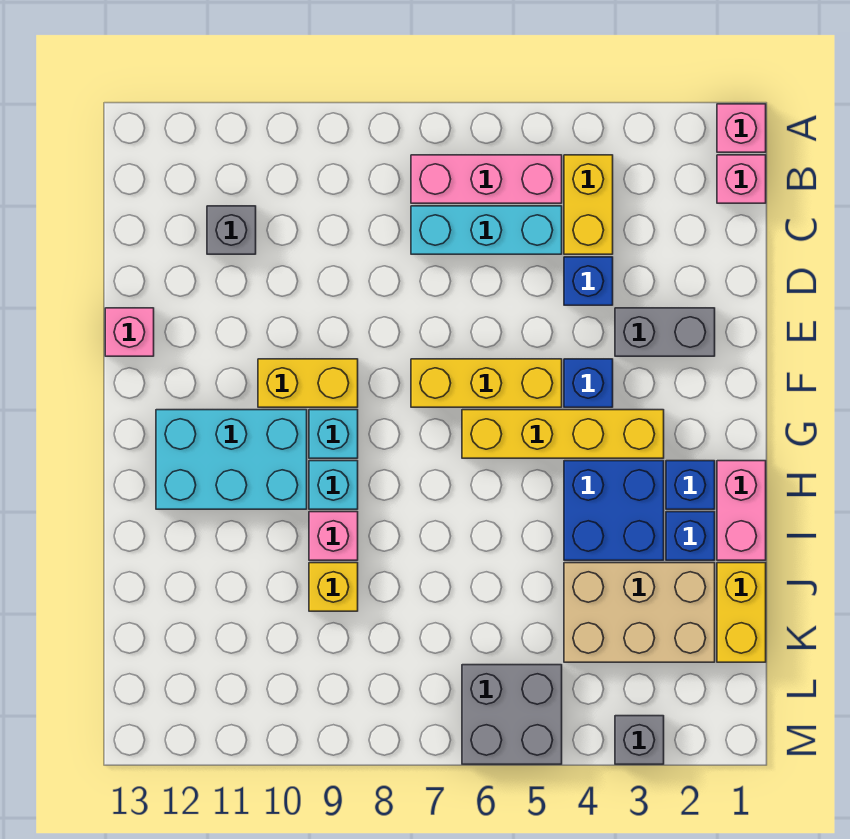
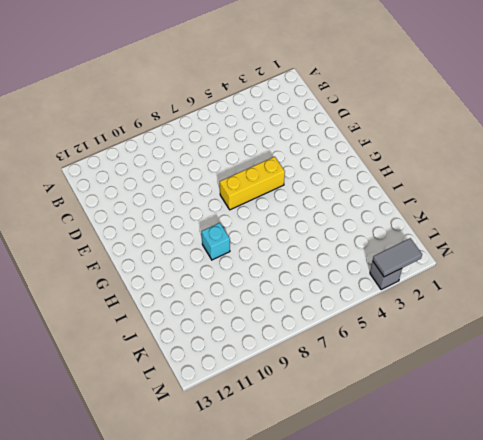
grey 1x2 tile [373,238,422,277] -> none
none -> pink 1x1 brick [717,104,766,152]
none -> pink 1x1 brick [717,155,766,203]
none -> yellow 1x2 brick [564,155,613,254]

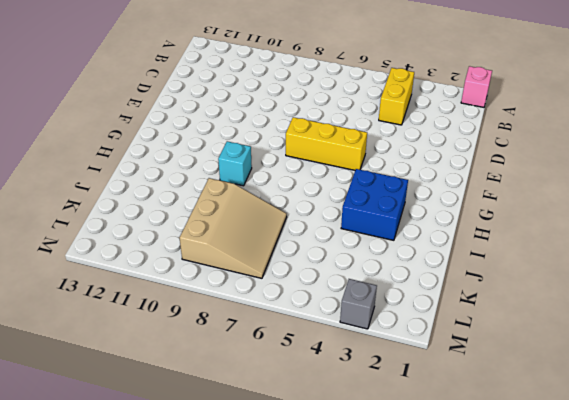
tan 3x3 slope [180,178,287,278] -> yellow 1x1 brick [309,563,358,611]
none -> pink 1x1 brick [717,155,766,203]
none -> pink 1x3 brick [411,155,562,203]
none -> cyan 1x3 brick [411,206,562,254]

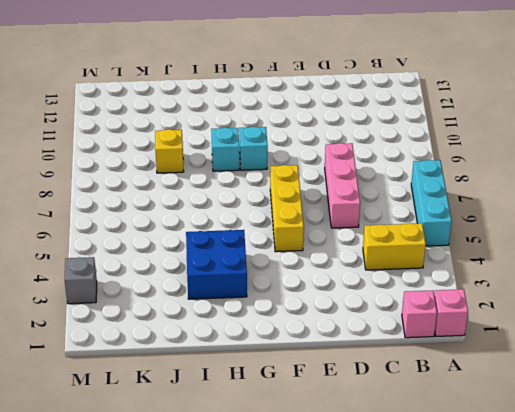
cyan 1x3 brick [411,160,452,246] -> cyan 1x3 brick moved to [411,206,562,254]
pink 1x3 brick [325,143,360,228] -> pink 1x3 brick moved to [411,155,562,203]
none -> grey 1x1 brick [207,206,256,254]
none -> blue 1x1 brick [564,257,613,305]
none -> grey 1x2 brick [615,308,715,356]

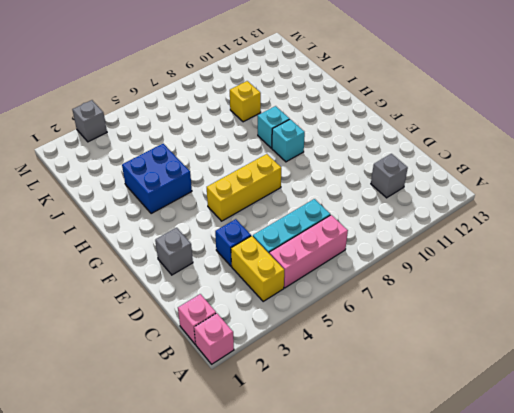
grey 1x1 brick [155,228,193,275] -> grey 1x2 brick [615,308,715,356]
none -> pink 1x1 brick [105,308,154,356]
none -> blue 1x1 brick [564,359,613,407]
none -> yellow 1x2 brick [258,359,358,407]

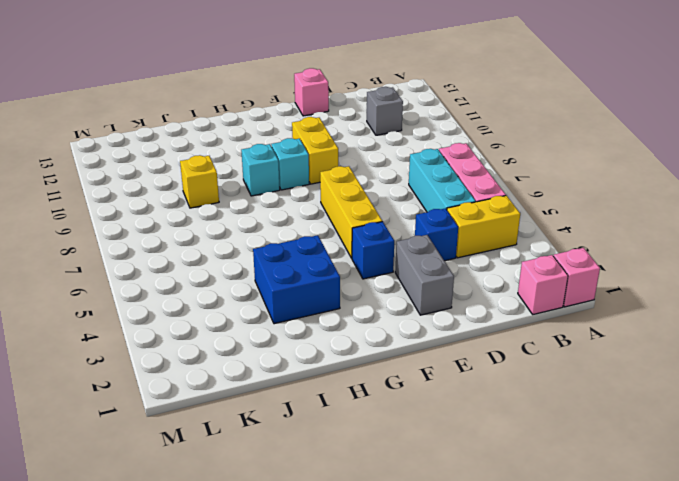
none -> yellow 1x4 brick [462,410,664,458]
none -> cyan 2x3 brick [156,410,307,509]
none -> pink 1x2 brick [717,461,766,560]

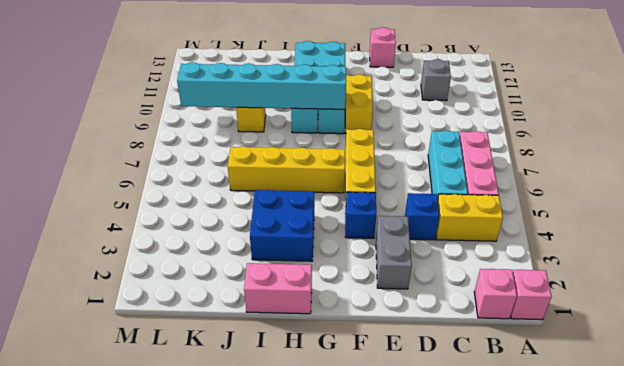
yellow 1x4 brick [228,146,345,193] -> yellow 1x4 brick turned to [462,410,664,458]
cyan 1x6 brick [177,62,346,109] -> none
none -> blue 1x1 brick [666,461,715,509]
none -> blue 1x1 brick [666,512,715,560]
none -> pink 1x1 brick [309,512,358,560]

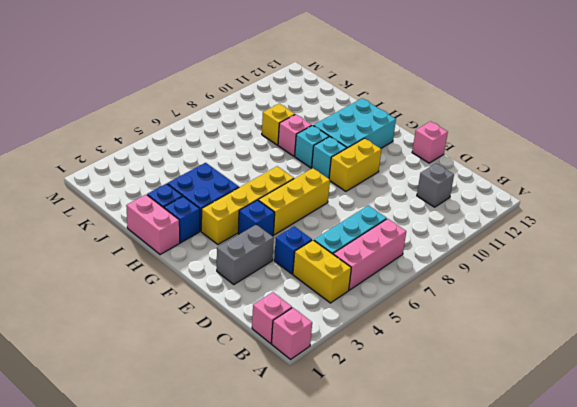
none -> yellow 1x2 brick [717,563,766,662]
none -> tan 2x3 brick [564,563,715,662]
none -> grey 2x2 brick [462,665,562,764]

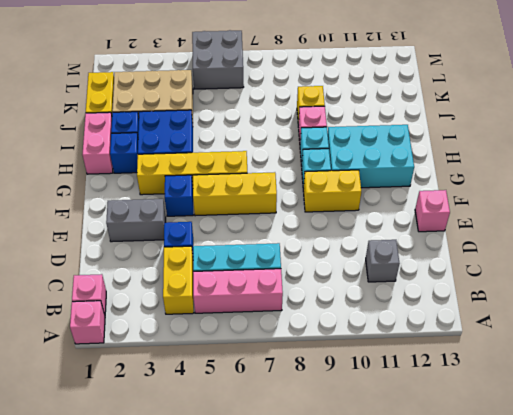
none -> grey 1x1 brick [615,716,664,764]

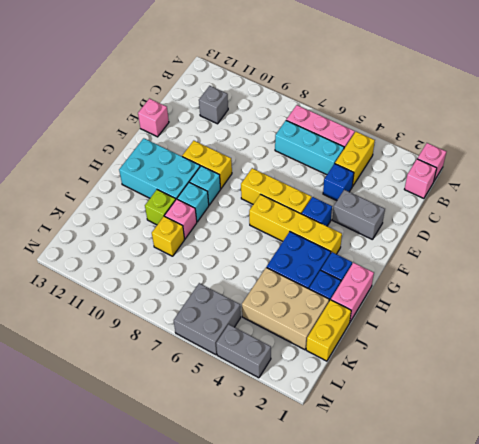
lime 1x1 brick [145,190,176,225] -> none
grey 1x2 brick [216,324,271,378] -> grey 1x1 brick [615,716,664,764]

